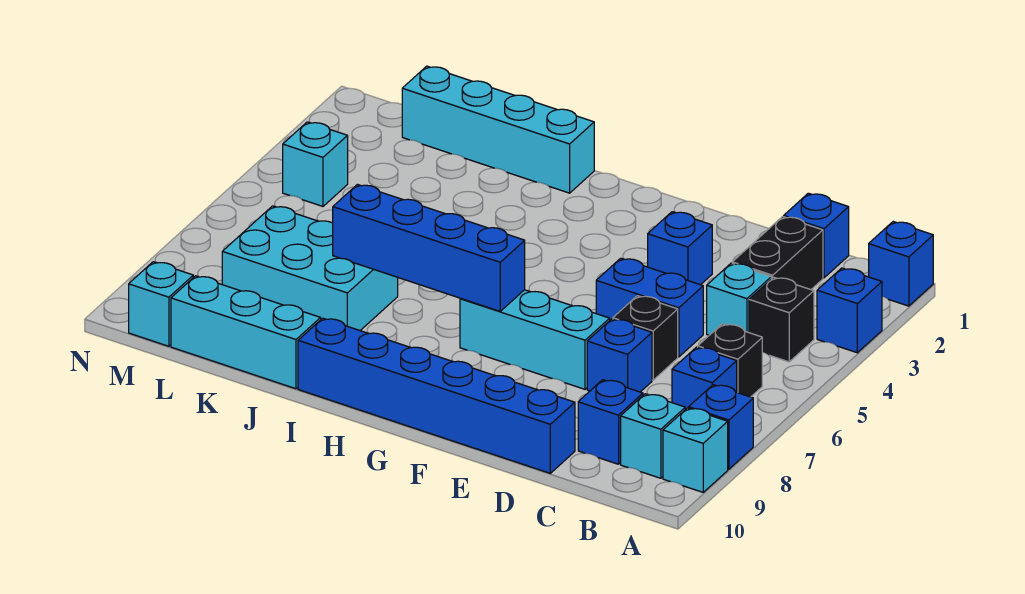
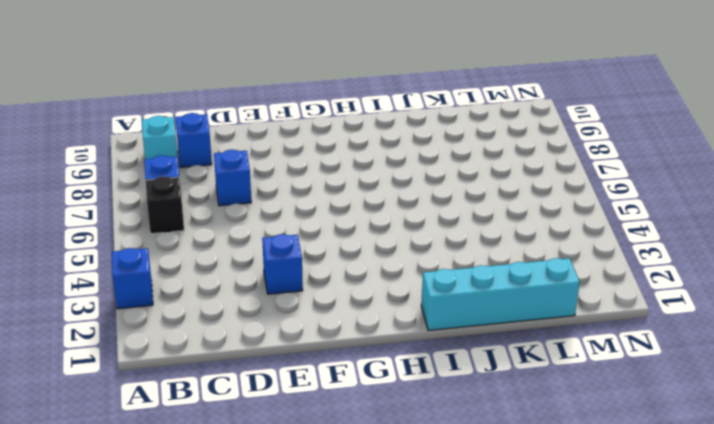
none -> blue 1x1 brick [869,222,933,306]
none -> blue 1x1 brick [689,385,753,469]
none -> cyan 1x1 brick [663,408,728,492]

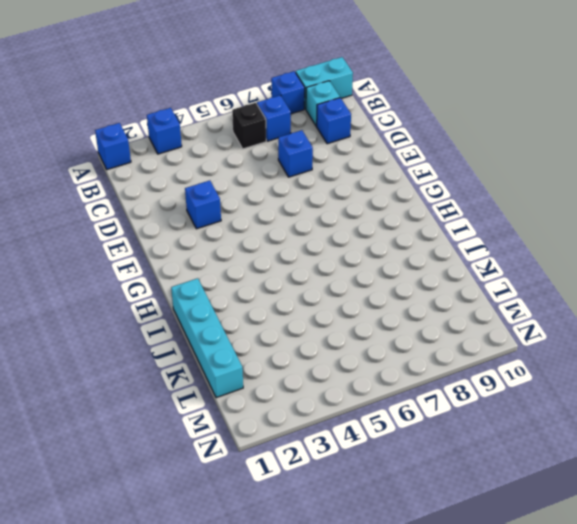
cyan 1x2 brick [296,57,353,109] -> cyan 1x1 brick [663,408,728,492]
none -> black 1x1 brick [749,277,814,362]
none -> blue 1x1 brick [784,193,849,278]
none -> black 1x2 brick [732,217,823,290]

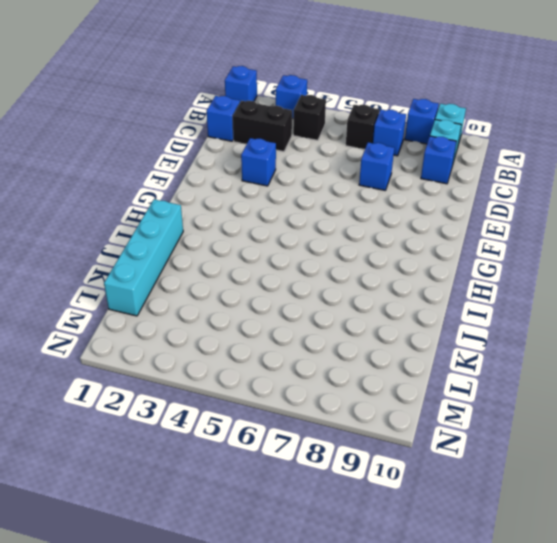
none -> cyan 1x1 brick [707,263,771,335]
none -> blue 1x2 brick [596,258,703,357]
none -> black 1x1 brick [613,296,678,380]

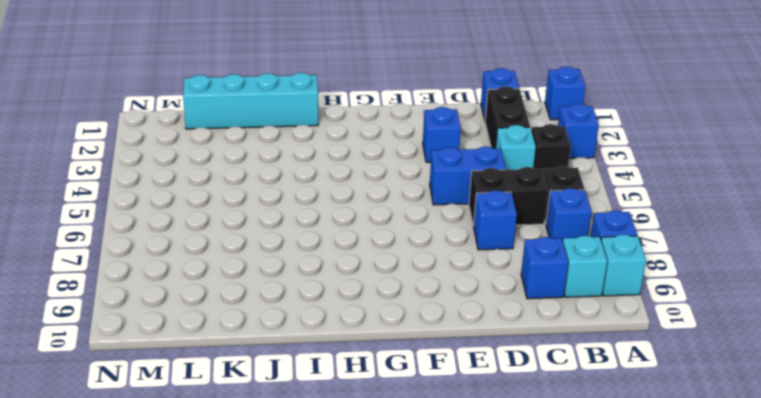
black 1x2 brick [469,167,548,226] -> black 1x1 brick [613,296,678,380]
none -> blue 1x6 brick [298,318,575,473]
none -> cyan 1x3 brick [460,290,610,389]
none -> cyan 2x3 brick [222,206,398,330]

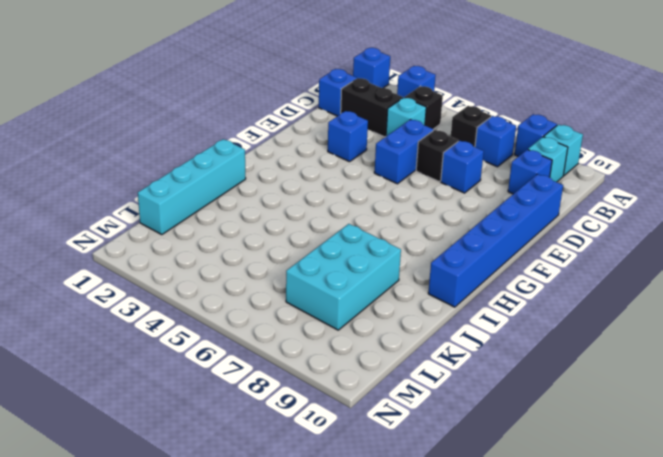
none -> cyan 1x3 brick [460,290,610,389]
none -> cyan 1x3 brick [171,276,321,389]
none -> cyan 1x1 brick [283,122,348,206]

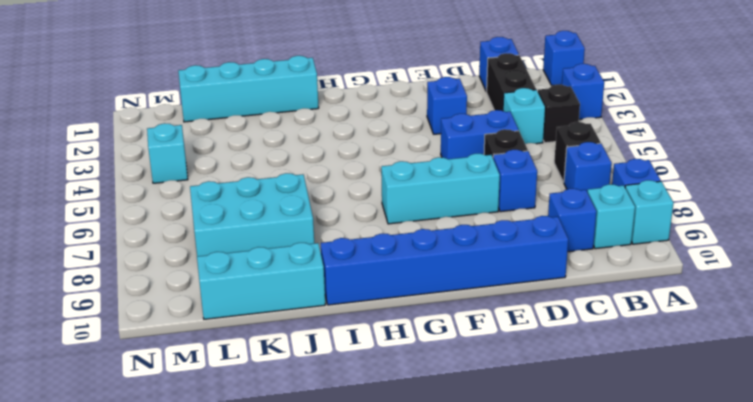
none -> cyan 1x1 brick [129,262,193,346]
none -> blue 1x4 brick [333,185,525,311]

